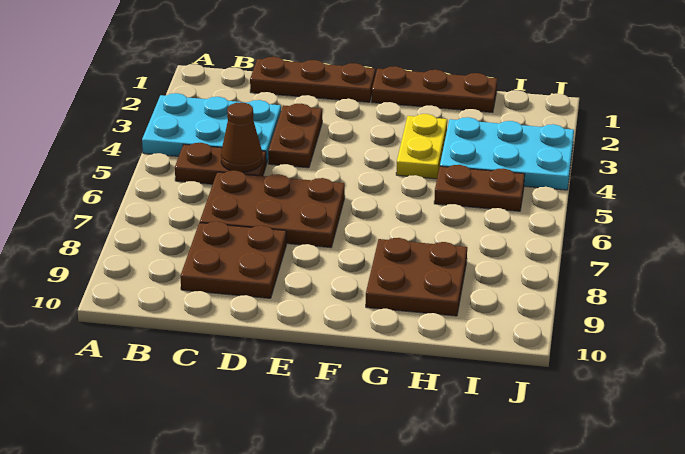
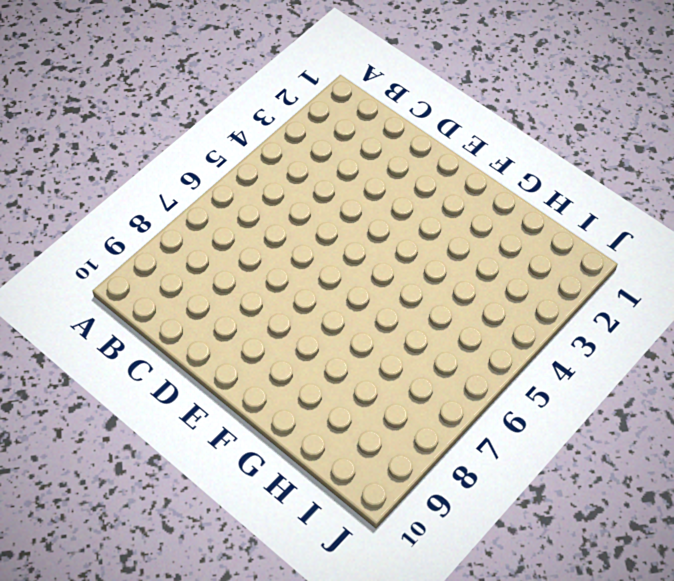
none -> cyan 2x3 plate [142,93,281,164]
none -> brown 1x2 plate [175,143,266,184]
none -> brown 1x3 plate [250,57,375,102]

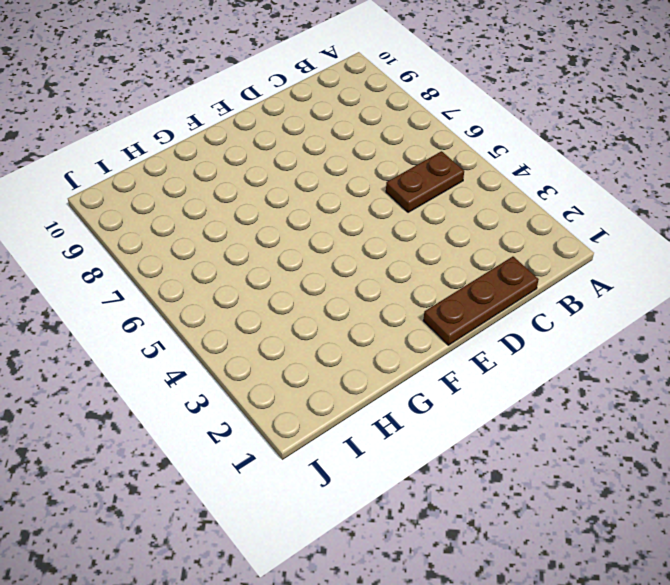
none -> cyan 2x3 plate [142,93,281,164]
none -> brown 2x3 plate [200,171,345,248]
none -> brown 2x2 plate [180,222,286,298]

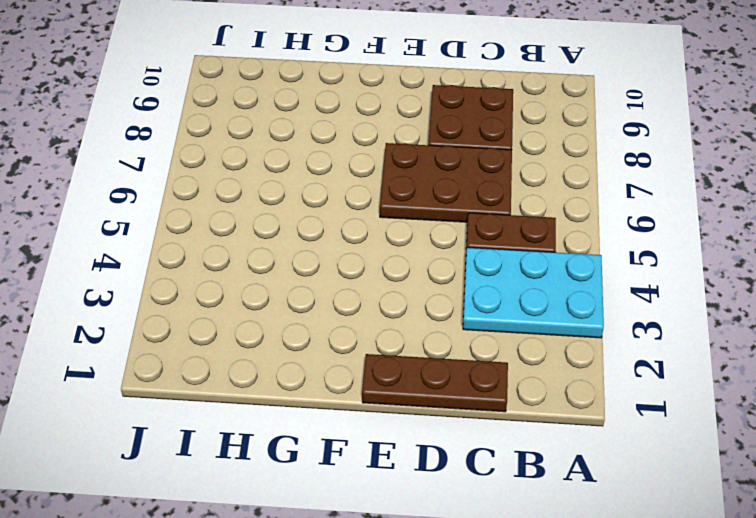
none -> brown 1x2 plate [268,104,322,168]
none -> brown 1x3 plate [372,66,497,112]
none -> yellow 1x2 plate [396,114,447,179]

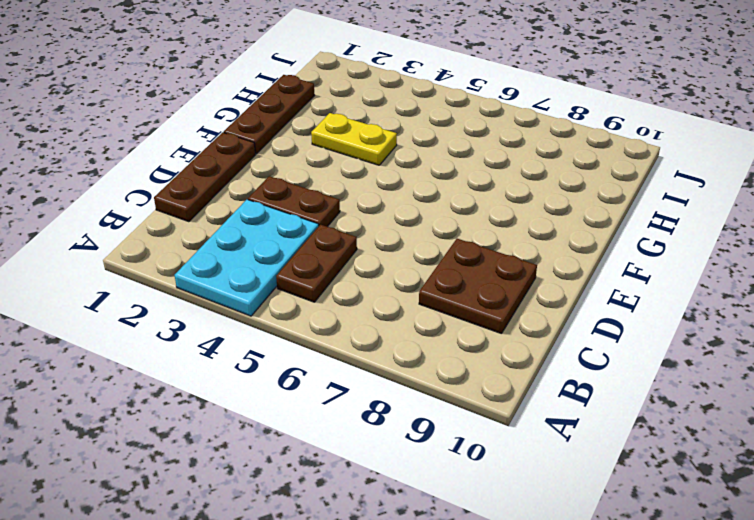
none -> brown 2x3 plate [200,171,345,248]
none -> brown 2x2 plate [366,238,467,316]
none -> cyan 2x3 plate [440,117,574,190]

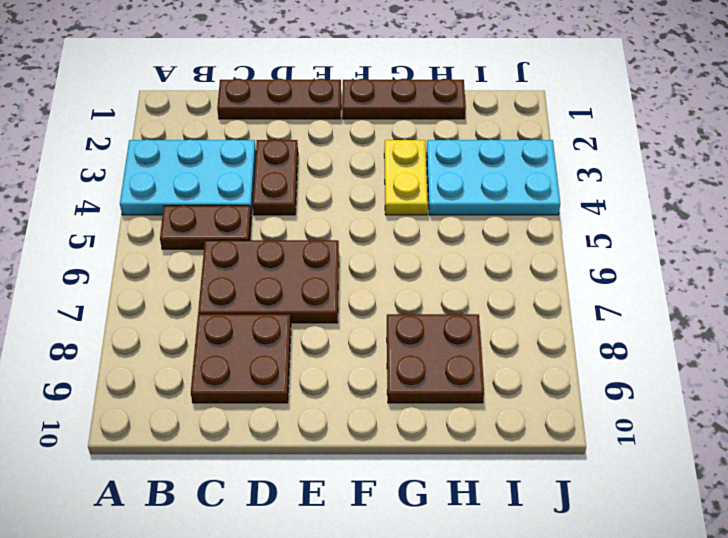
none -> brown 1x2 plate [434,165,525,211]
none -> brown 1x1 cone [221,102,262,172]

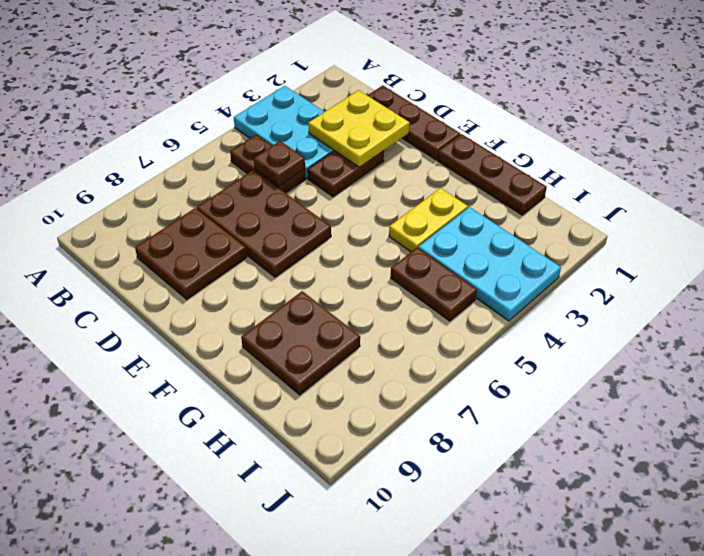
yellow 2x2 plate [308,90,410,167] -> none
brown 1x1 plate [254,141,305,186] -> brown 1x1 cone [221,102,262,172]

